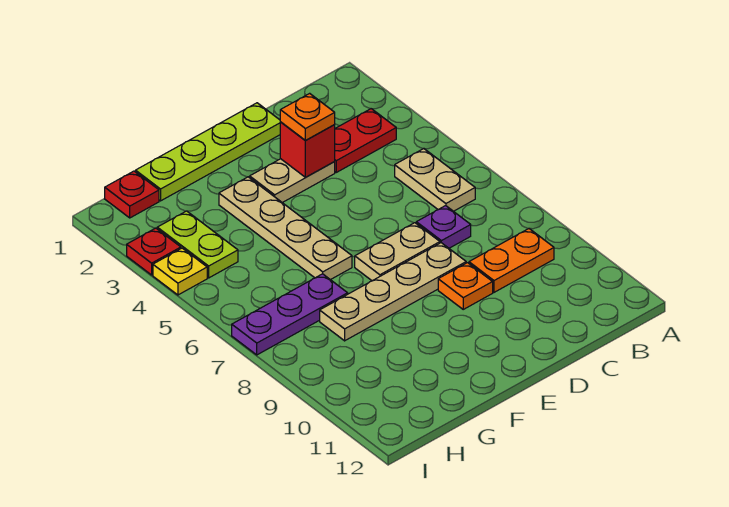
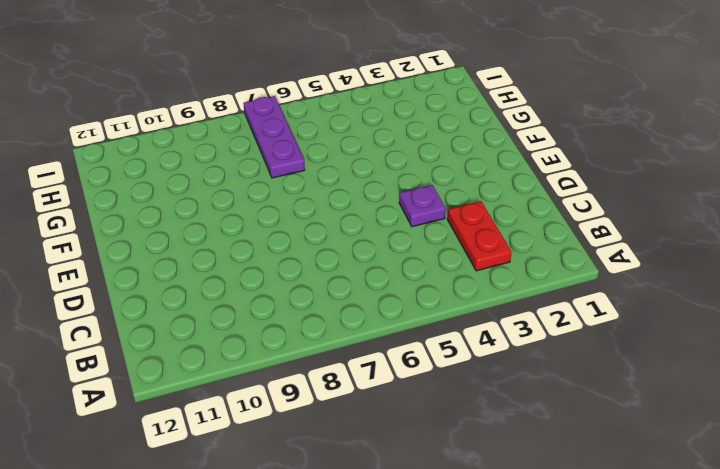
purple 1x1 plate [399,185,446,227] -> purple 1x1 plate moved to [416,206,471,248]
none -> tan 1x2 plate [395,148,475,211]
none -> orange 1x2 plate [469,229,554,292]
none -> lime 1x4 plate [136,103,280,201]

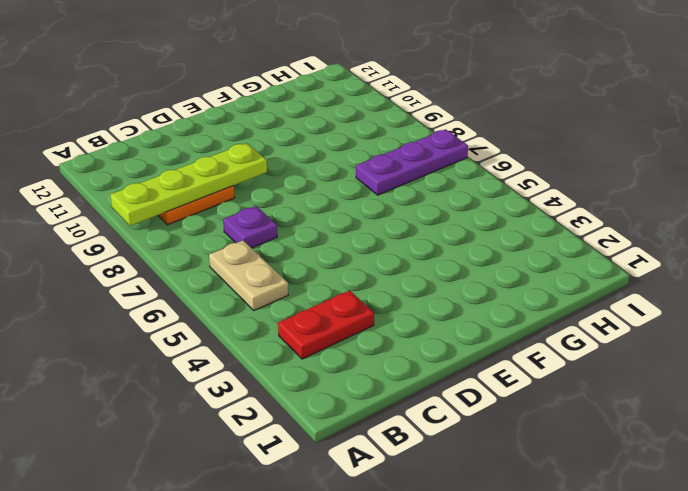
lime 1x4 plate [110,143,267,226] -> lime 1x4 plate moved to [136,103,280,201]
none -> tan 1x2 plate [250,159,335,203]
none -> tan 1x2 plate [355,223,440,281]
none -> tan 1x4 plate [320,243,466,341]

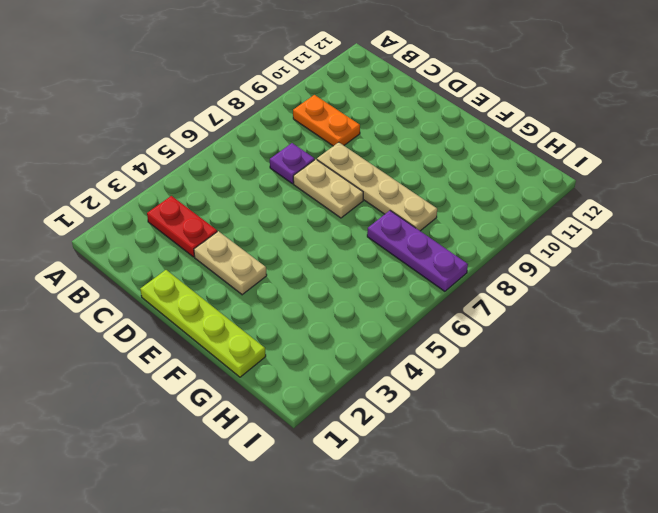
none -> tan 1x2 plate [395,148,475,211]
none -> orange 1x1 plate [438,263,493,309]
none -> tan 1x4 plate [219,177,352,280]

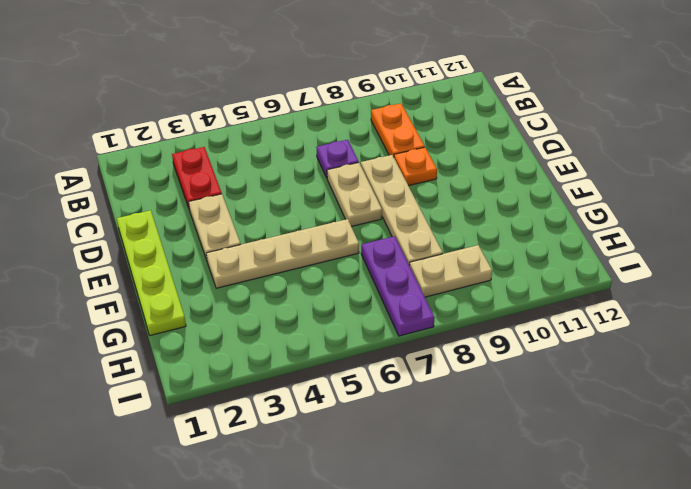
tan 1x2 plate [409,245,492,297] -> tan 1x2 plate moved to [395,148,475,211]
none -> red 1x1 plate [105,171,159,218]
none -> lime 1x2 plate [157,211,238,278]
none -> red 1x1 plate [127,228,181,275]

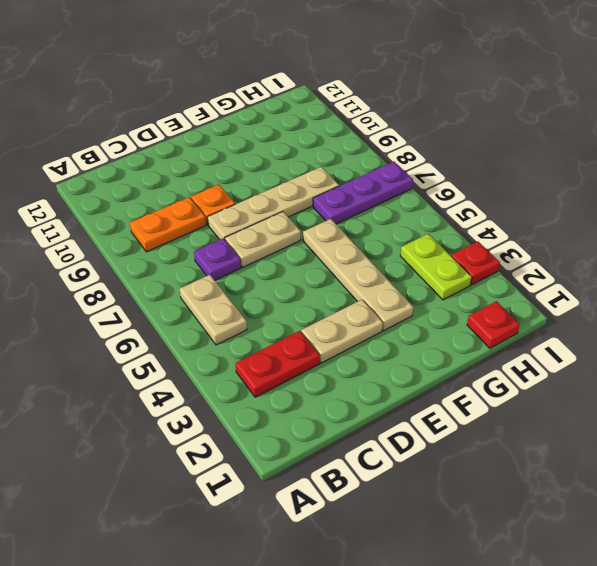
none -> lime 1x4 plate [136,103,280,201]
none -> yellow 1x1 plate [153,248,207,295]
none -> red 1x1 brick [280,122,335,177]

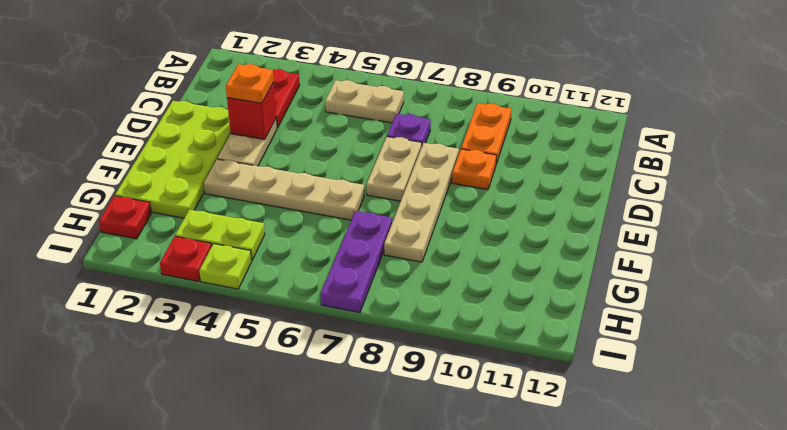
lime 2x4 plate [115,101,231,218] -> lime 1x4 plate [136,103,280,201]
lime 1x1 plate [199,244,252,289] -> yellow 1x1 plate [153,248,207,295]

